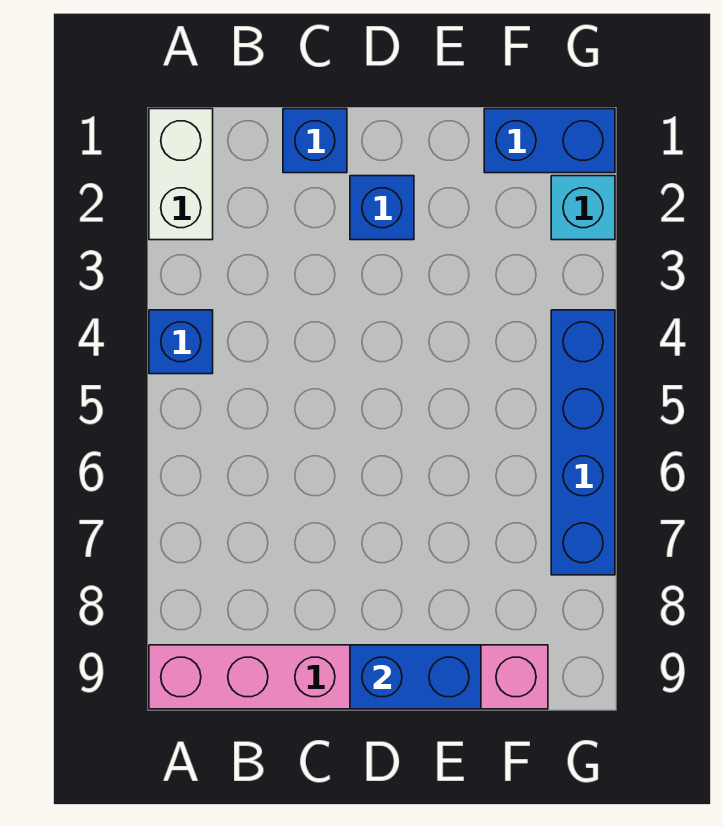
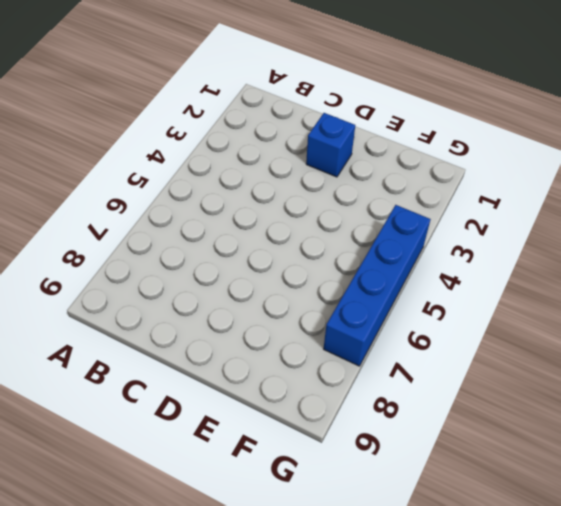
none -> white 1x2 brick [149,109,213,240]
none -> blue 1x1 brick [149,310,213,374]

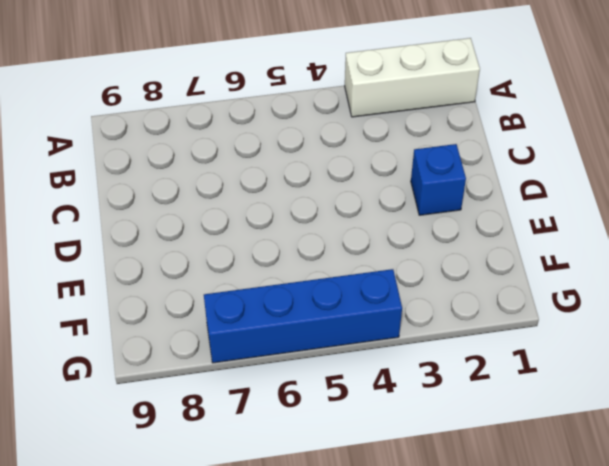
white 1x3 brick [345,38,480,117] -> white 1x2 brick [149,109,213,240]
none -> blue 1x1 brick [149,310,213,374]
none -> pink 1x6 brick [149,645,548,709]

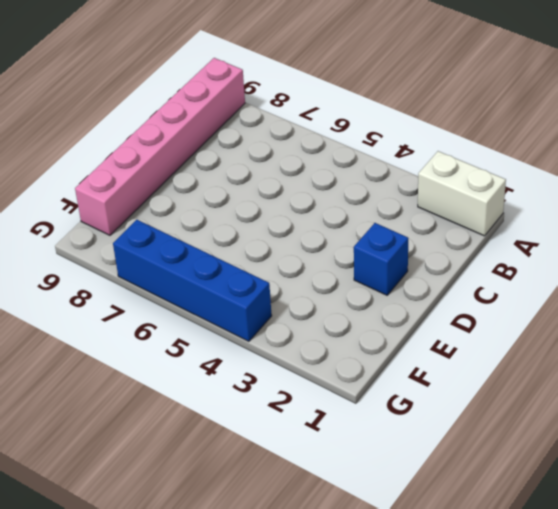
none -> blue 1x1 brick [149,310,213,374]
none -> blue 1x1 brick [283,109,347,173]

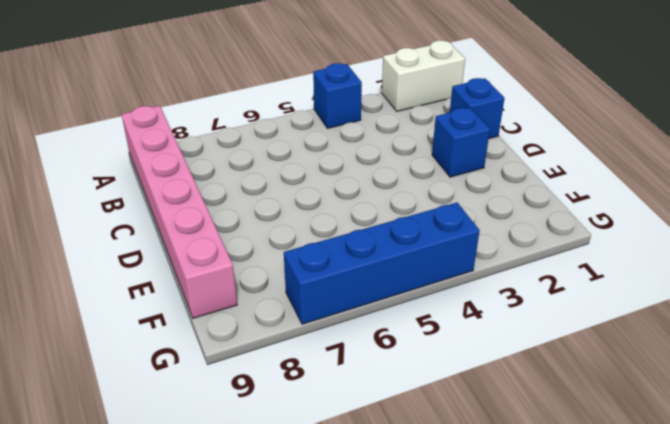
none -> blue 1x2 brick [484,109,615,173]
none -> cyan 1x1 brick [551,176,615,240]

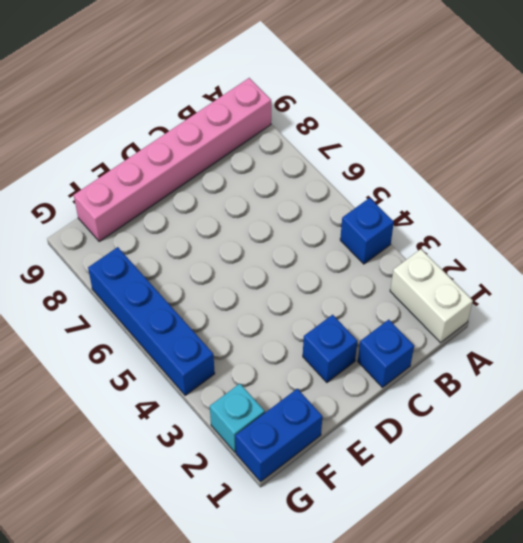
none -> blue 1x2 brick [350,645,481,709]

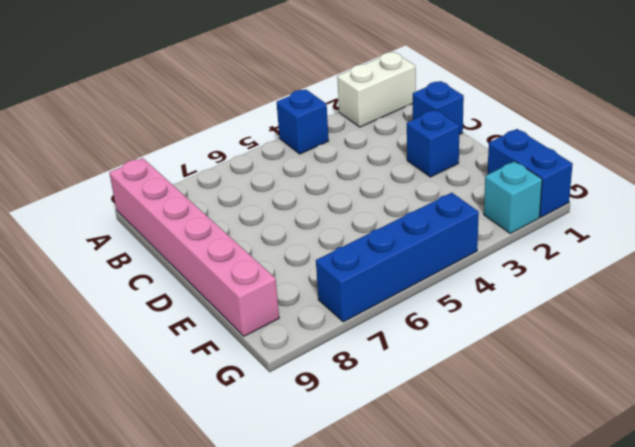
none -> blue 1x2 brick [350,645,481,709]

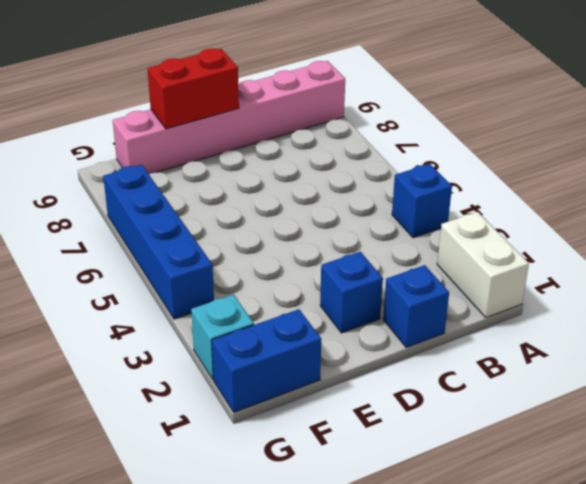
red 1x2 brick [147,48,239,129] -> blue 1x2 brick [350,645,481,709]

